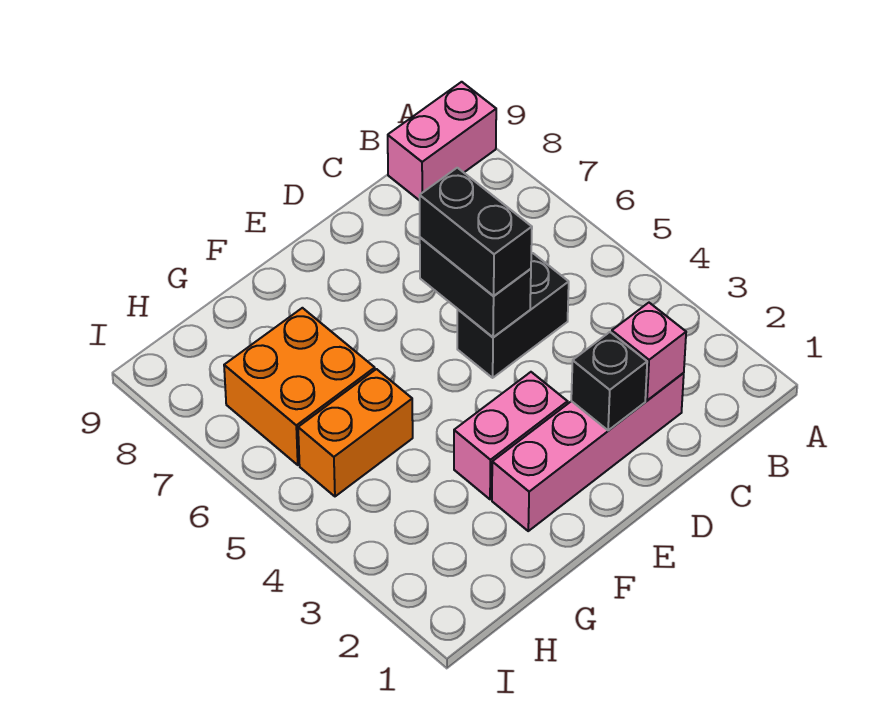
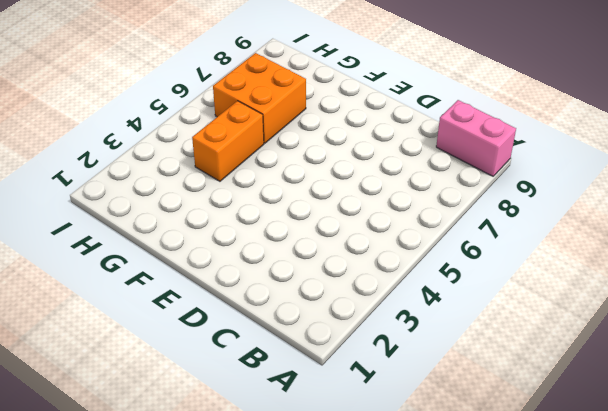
orange 1x2 brick [192,101,264,181] -> orange 1x2 brick turned to [298,369,413,496]
none -> pink 1x4 brick [492,373,684,531]
none -> black 1x2 brick [457,253,569,378]

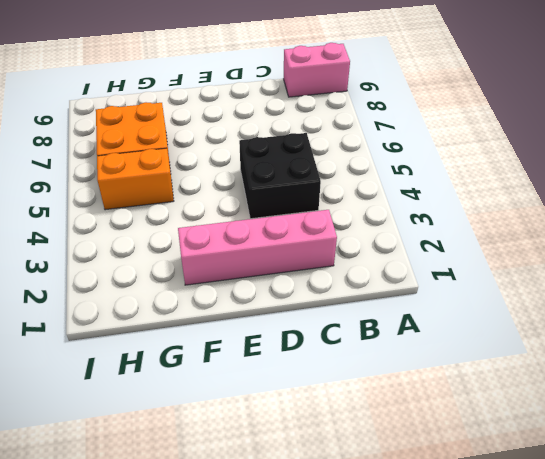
black 2x2 brick [239,133,321,219] -> black 1x2 brick [457,253,569,378]
none -> pink 1x2 brick [454,372,568,499]
none -> pink 1x1 brick [612,303,686,400]

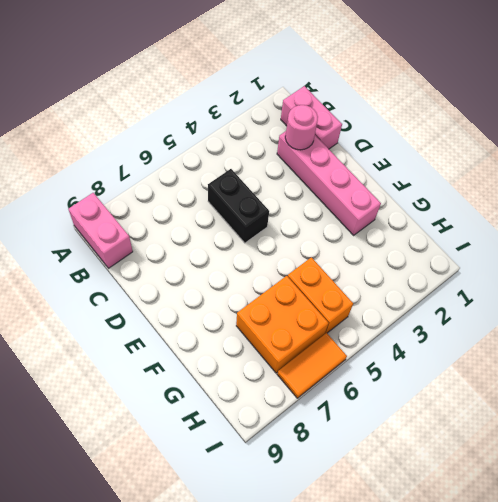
pink 1x2 brick [281,86,342,149] -> pink 1x2 brick moved to [454,372,568,499]
pink 1x1 round brick [285,105,318,150] -> pink 1x1 brick [612,303,686,400]
orange 1x2 tile [277,333,347,398] -> none
none -> black 1x1 brick [571,332,647,430]
none -> black 1x2 brick [420,237,531,337]

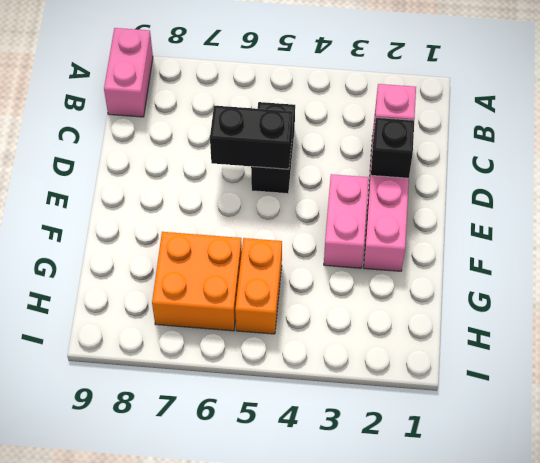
none -> black 1x2 brick [420,168,532,296]

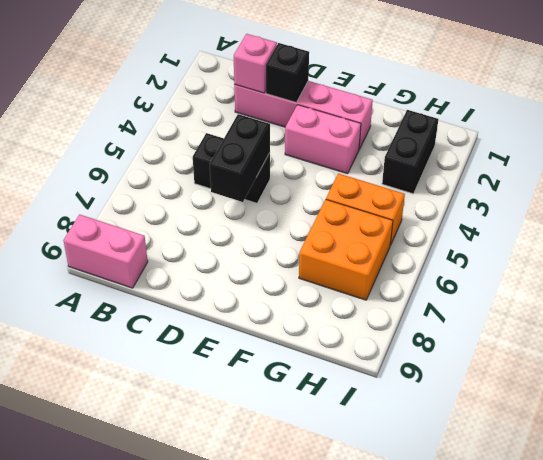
black 1x2 brick [382,110,438,194] -> black 1x2 brick moved to [420,168,532,296]

